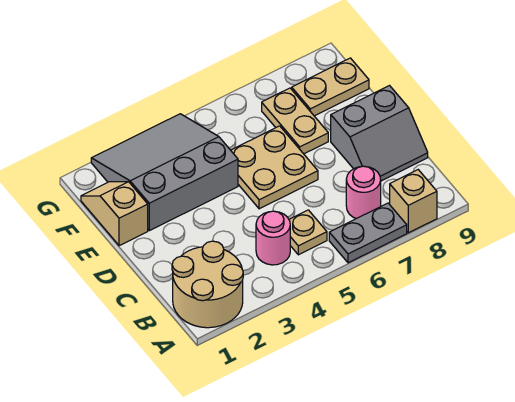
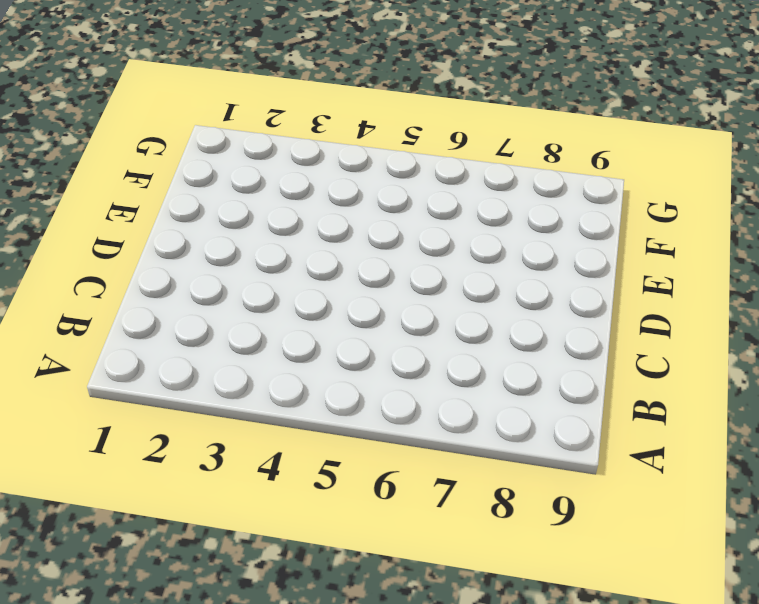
none -> tan 2x2 round brick [172,241,243,328]
none -> grey 1x2 plate [329,203,407,263]
none -> tan 1x1 brick [390,170,437,233]

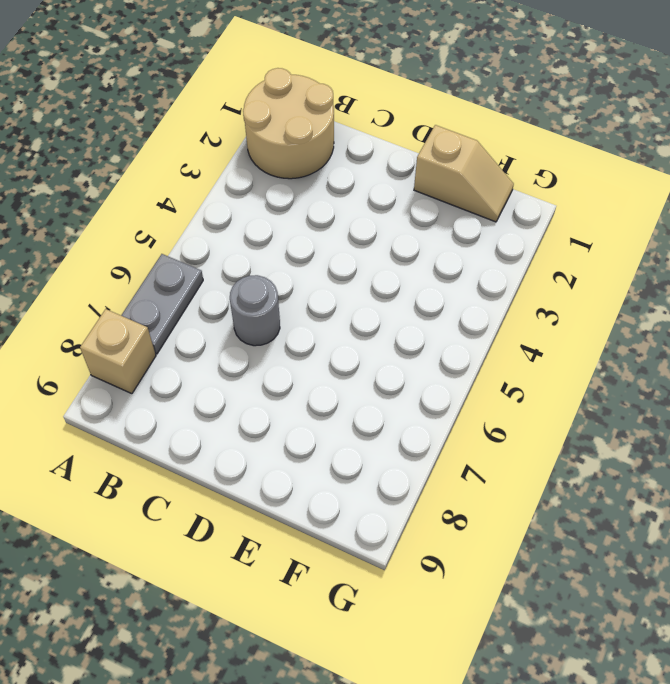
grey 1x1 round brick [230,275,280,346] -> none
none -> pink 1x1 round brick [256,211,290,265]
none -> tan 1x1 plate [289,210,327,255]
none -> pink 1x1 round brick [346,166,381,219]

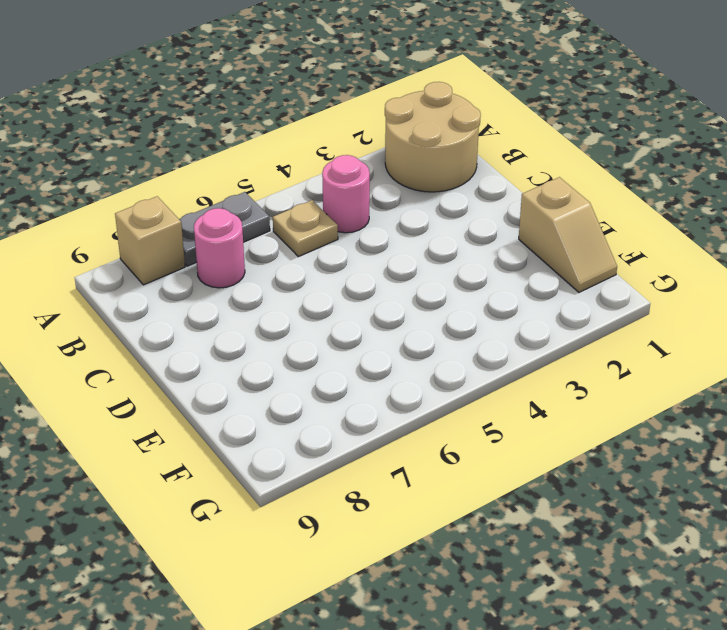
none -> grey 2x2 slope [331,86,428,181]
none -> tan 2x2 plate [231,126,318,209]
none -> grey 3x3 slope [91,114,238,231]

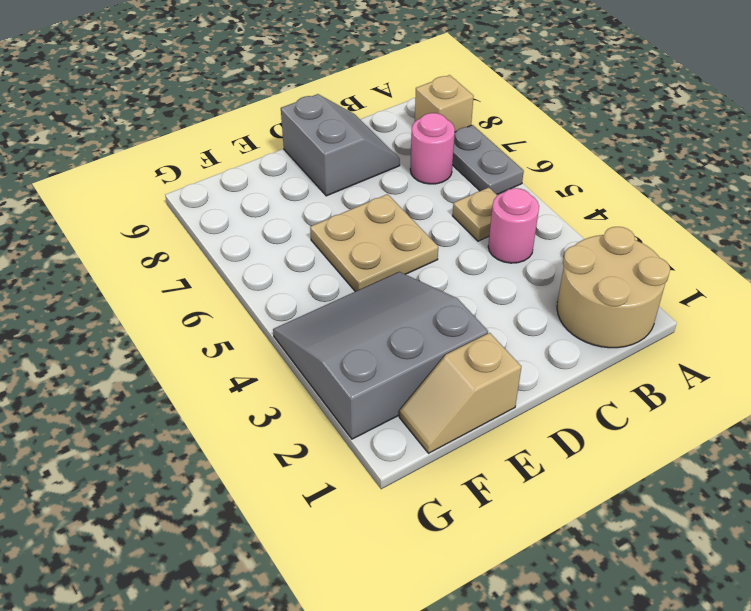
grey 3x3 slope [273,272,488,439] -> grey 3x3 slope turned to [91,114,238,231]
none -> tan 1x2 plate [262,88,328,154]
none -> tan 1x2 plate [292,58,369,116]

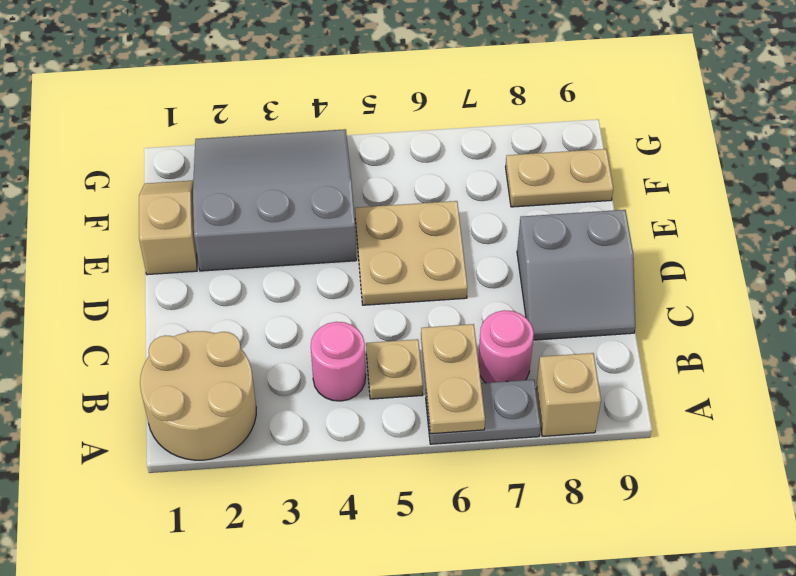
tan 1x2 plate [421,324,485,434] -> tan 1x2 plate moved to [262,88,328,154]

